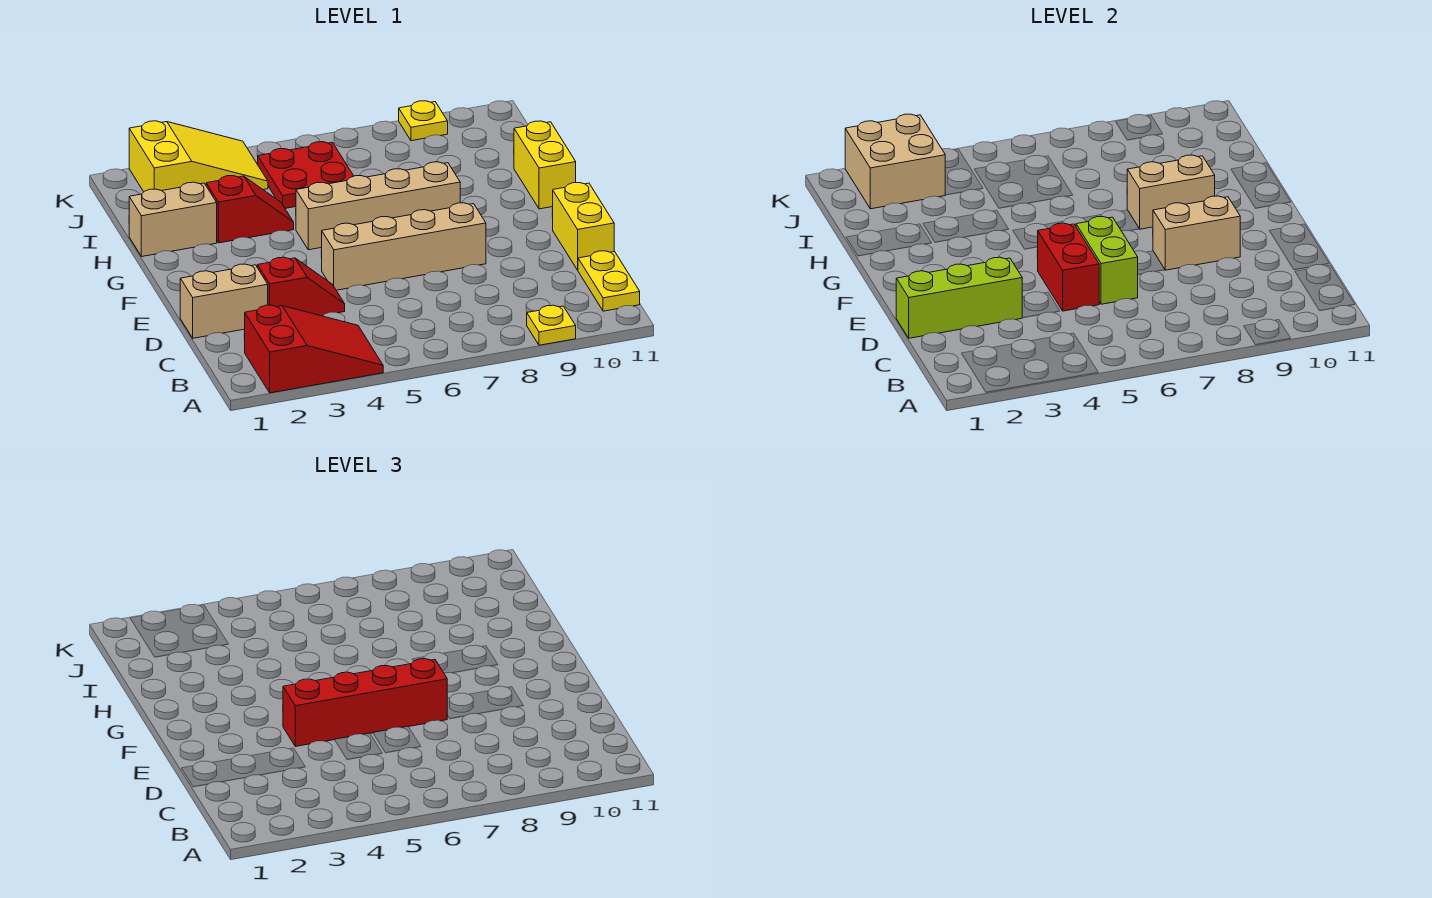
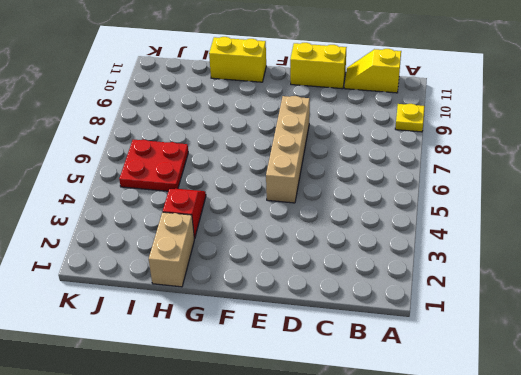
yellow 1x2 slope [344,49,401,93] -> yellow 1x2 plate [578,251,640,311]
none -> red 2x3 slope [245,305,383,393]
none -> tan 1x2 brick [180,264,268,338]
none -> red 1x2 slope [257,257,345,316]

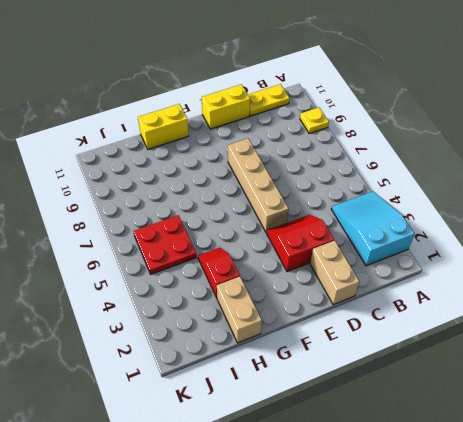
cyan 2x3 slope [331,192,415,266] -> red 2x3 slope [245,305,383,393]
red 2x2 slope [266,215,334,272] -> red 1x2 slope [257,257,345,316]
none -> tan 1x4 brick [296,162,460,250]
none -> yellow 2x3 slope [129,121,268,192]
none -> yellow 1x1 plate [399,101,448,141]

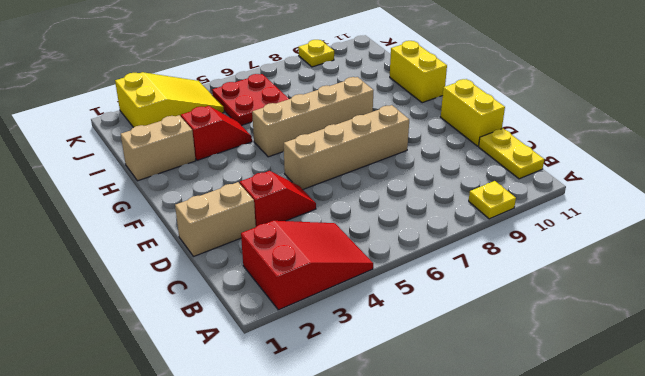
none -> lime 1x3 brick [896,257,1022,338]
none -> red 1x2 brick [1038,223,1099,311]
none -> lime 1x2 brick [1076,216,1138,304]

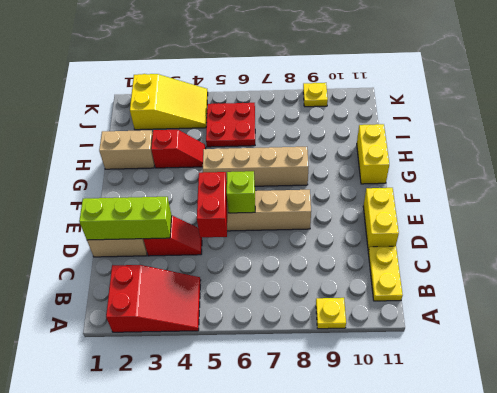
lime 1x1 brick [227,171,255,213] -> lime 1x2 brick [1076,216,1138,304]
none -> tan 1x2 brick [1153,196,1240,270]
none -> tan 1x2 brick [1127,155,1215,229]
none -> tan 2x2 brick [845,114,945,209]

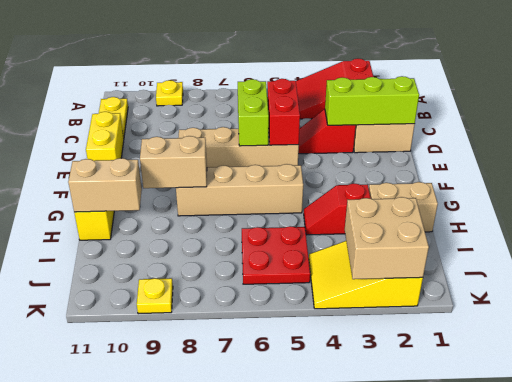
tan 1x2 brick [68,158,142,212] -> tan 1x2 brick moved to [1153,196,1240,270]
none -> red 1x4 brick [283,659,448,746]

